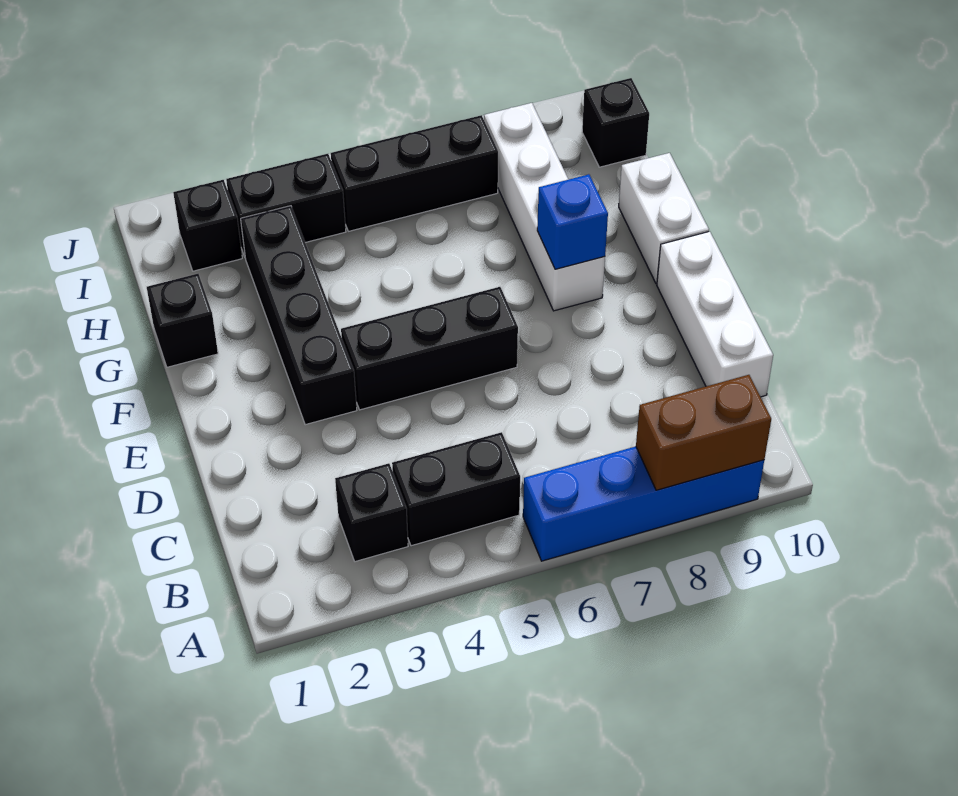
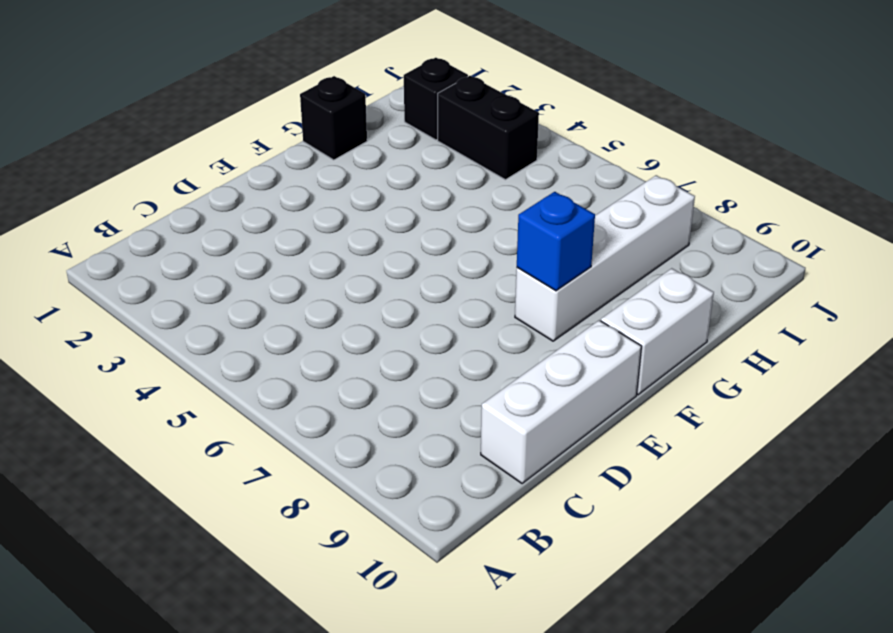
none -> blue 1x4 brick [523,447,764,561]
none -> black 1x1 brick [335,463,408,562]
none -> black 1x2 brick [392,432,520,546]

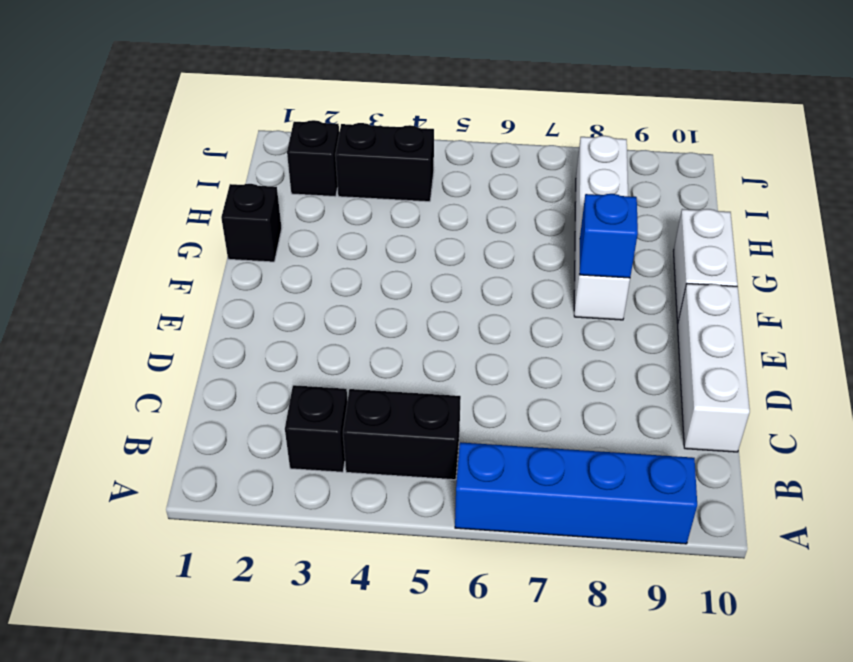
none -> black 1x4 brick [241,206,357,425]
none -> black 1x3 brick [341,287,518,410]
none -> black 1x3 brick [331,115,498,231]

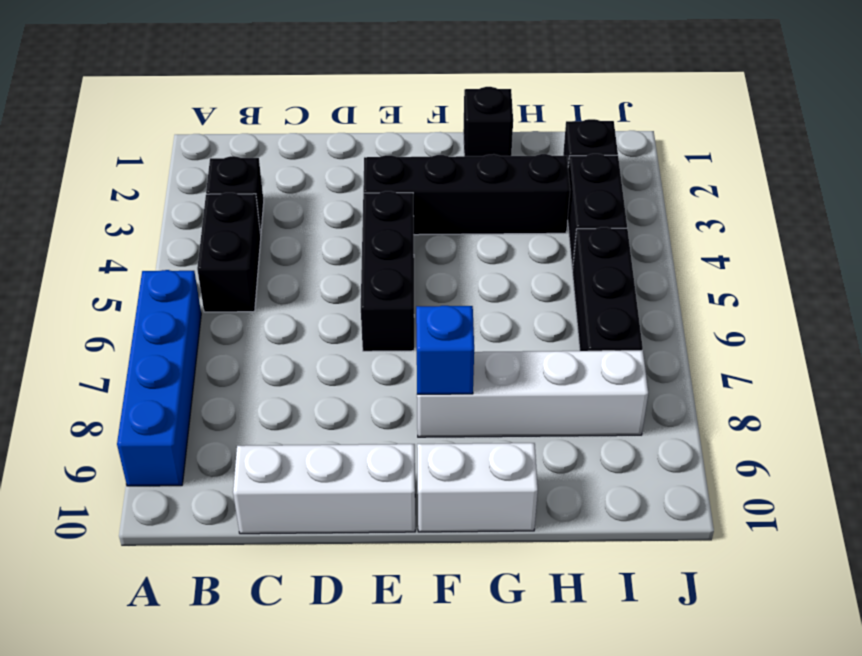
none -> black 1x1 brick [582,78,649,167]
none -> brown 1x2 brick [636,375,771,490]

